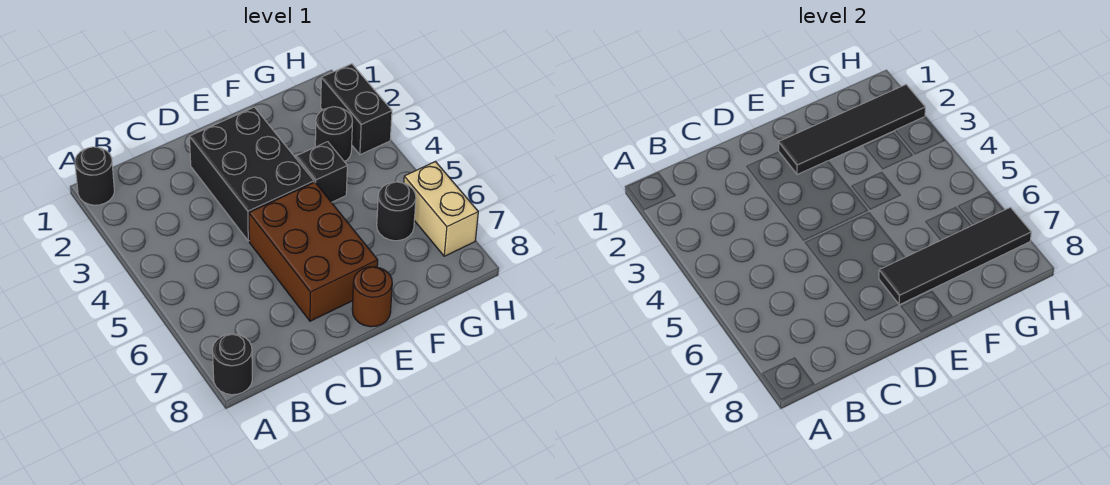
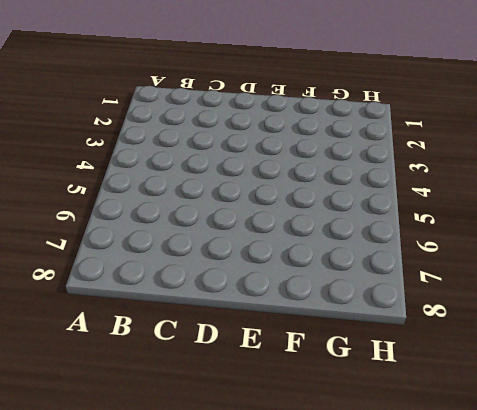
none -> black 1x1 round brick [75,147,114,205]
none -> black 1x1 round brick [213,334,252,395]
none -> black 2x3 brick [189,107,314,241]

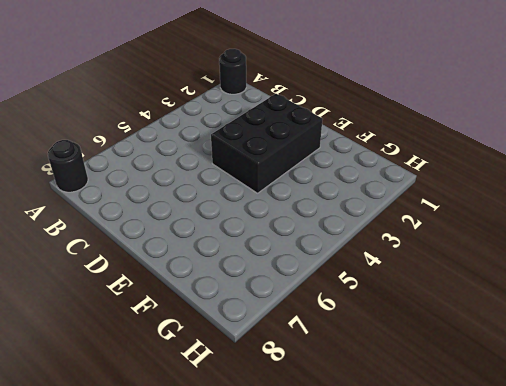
none -> brown 2x3 brick [249,182,378,321]
none -> brown 1x1 round brick [352,267,392,327]
none -> black 1x1 brick [296,142,347,202]

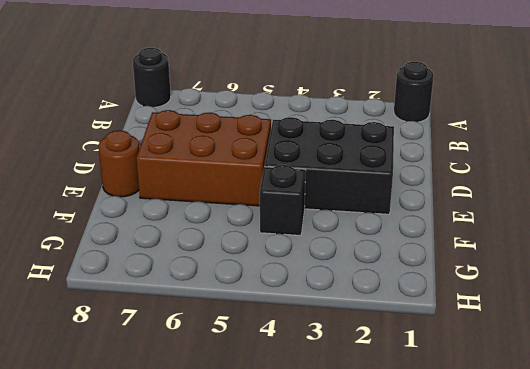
none -> black 1x1 round brick [315,107,352,162]
none -> black 1x1 round brick [377,182,416,241]
none -> black 1x2 brick [321,64,392,155]

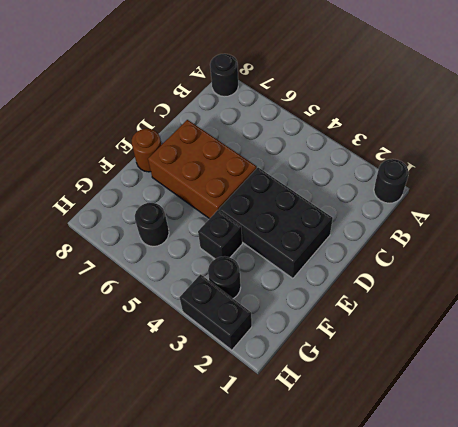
none -> tan 1x2 brick [404,162,478,256]
none -> black 1x4 tile [778,85,925,175]
none -> black 1x4 tile [879,207,1031,305]

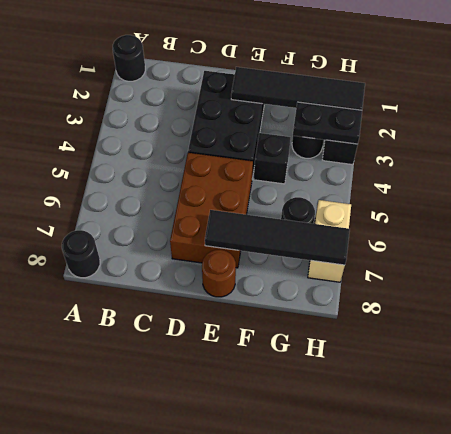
black 1x2 plate [293,102,362,144] -> none

